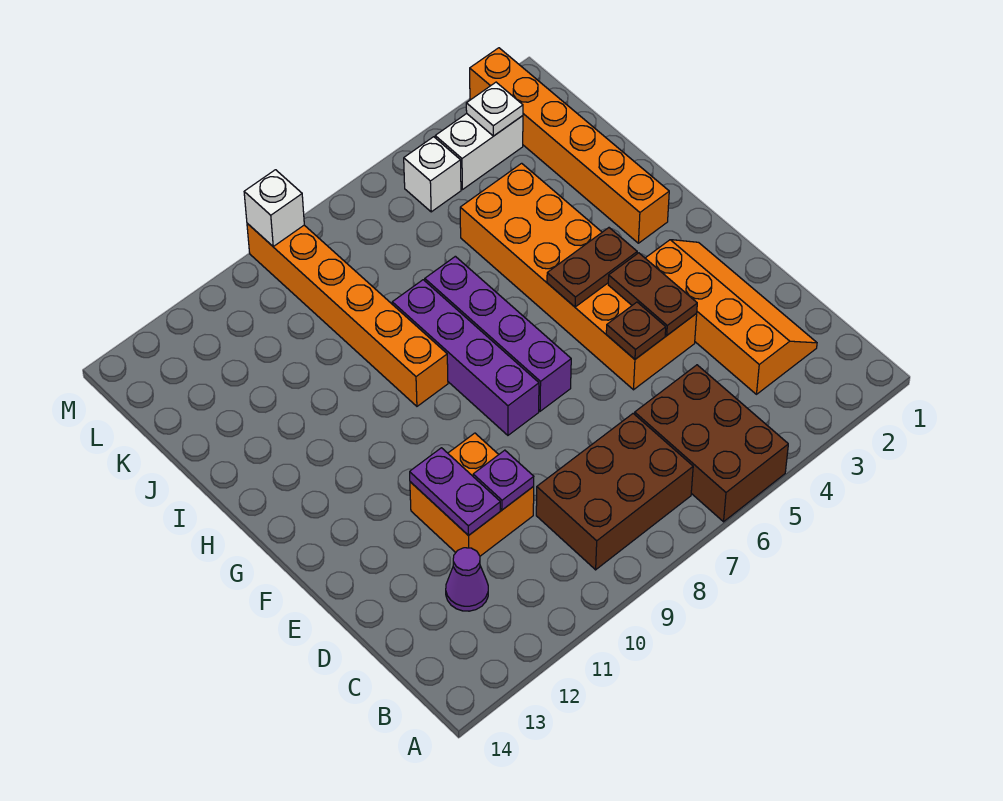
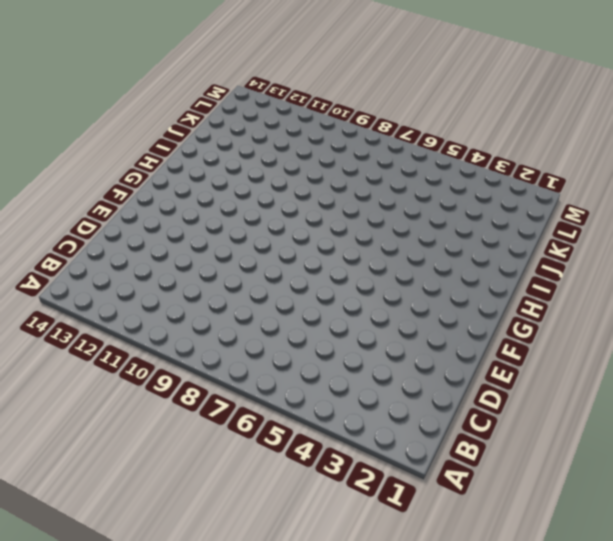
none -> brown 2x3 brick [635,365,788,522]
none -> brown 2x3 brick [536,414,693,570]
none -> orange 2x4 slope [645,240,817,394]

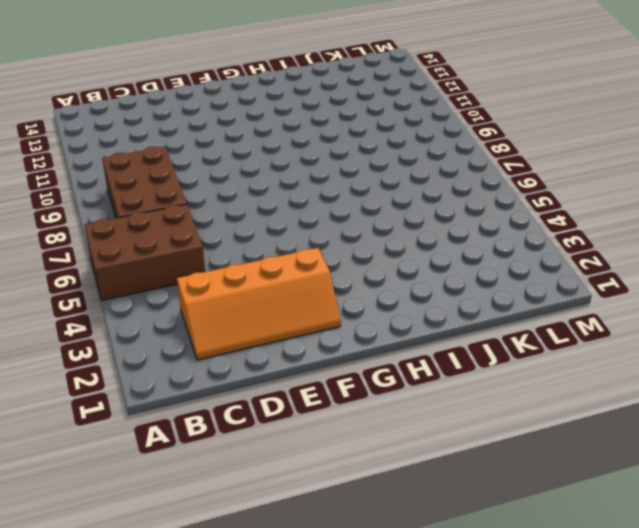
none -> purple 1x1 cone [446,548,488,611]
none -> orange 2x2 brick [410,433,534,556]
none -> orange 2x6 brick [460,163,697,390]

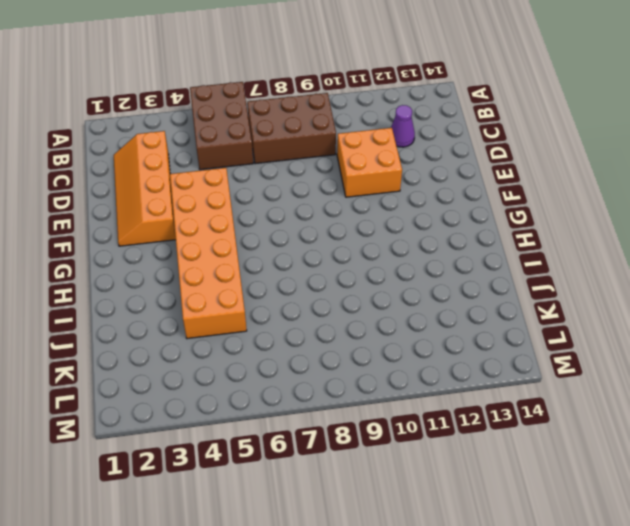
none -> purple 1x4 brick [425,256,571,411]
none -> purple 1x4 brick [392,280,539,435]
none -> orange 1x6 brick [470,48,669,243]

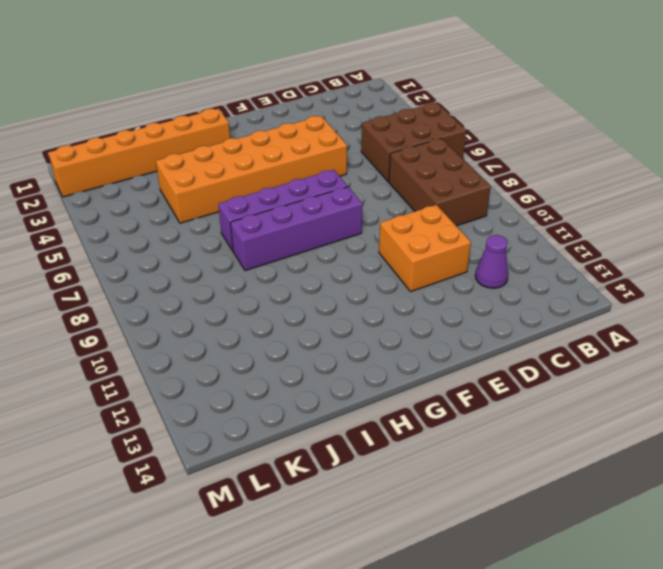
none -> orange 2x4 slope [645,240,817,394]
none -> orange 1x6 brick [247,223,448,406]
none -> white 1x2 brick [435,114,523,190]

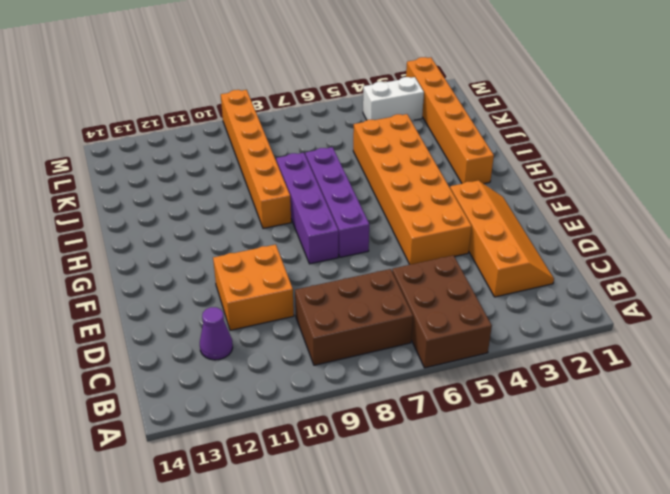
none -> white 1x1 brick [404,137,461,212]
none -> purple 1x1 plate [473,450,534,510]
none -> purple 1x2 plate [410,448,500,536]

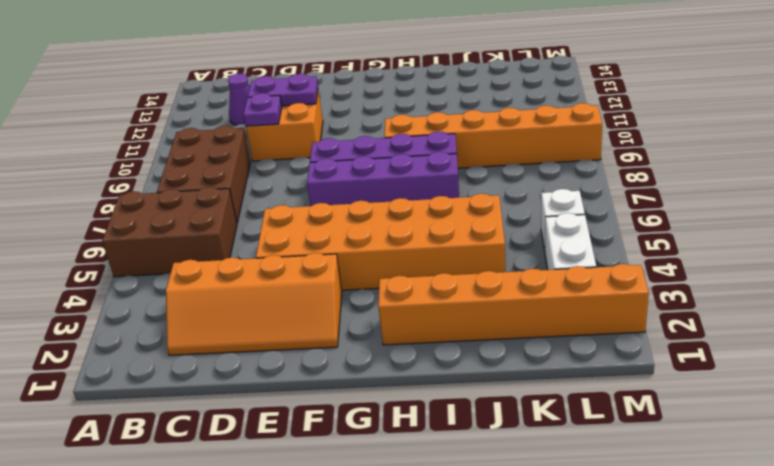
none -> brown 1x2 plate [608,253,697,335]
none -> brown 1x1 plate [606,302,666,359]
none -> brown 1x2 plate [547,228,637,307]

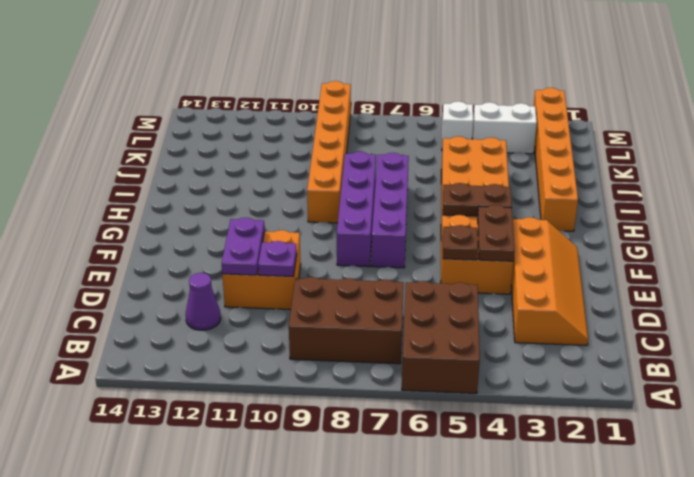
none -> white 1x1 plate [466,82,523,136]
none -> white 1x1 brick [244,170,304,246]

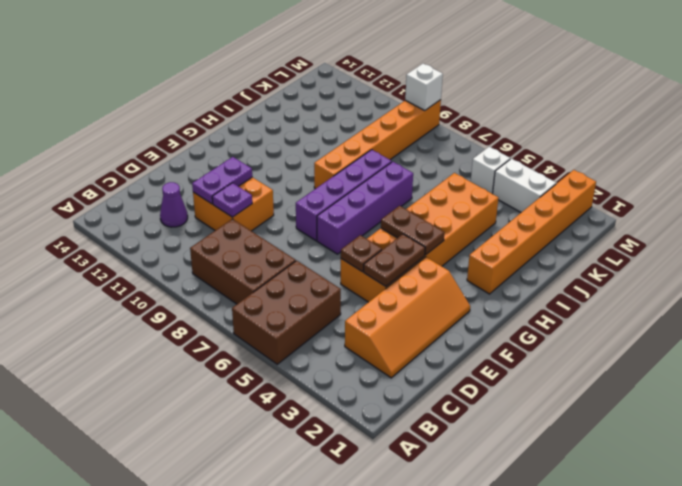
none -> white 1x1 plate [466,82,523,136]

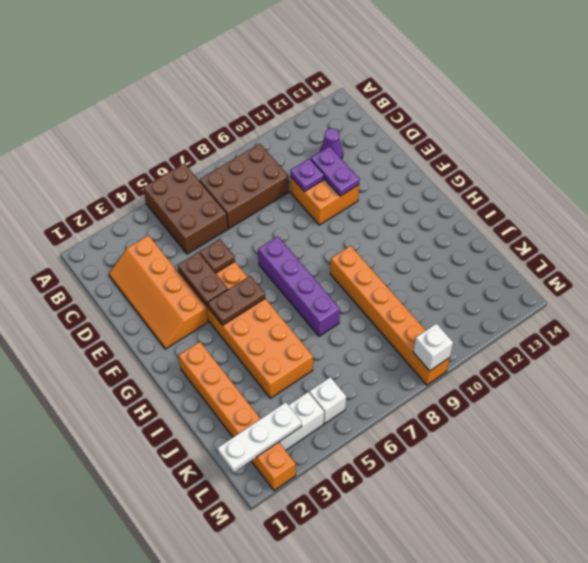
white 1x3 plate [218,402,302,472] -> white 1x1 plate [466,82,523,136]
none -> purple 1x4 brick [392,280,539,435]

